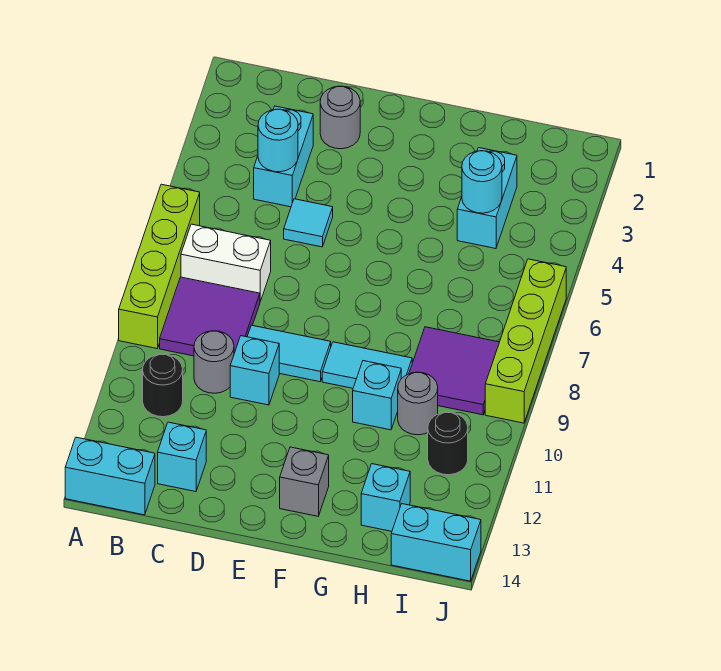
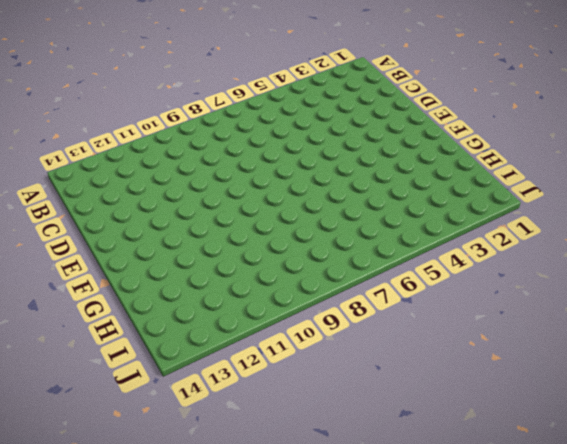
none -> lime 1x4 brick [119,184,200,348]
none -> cyan 1x2 brick [65,437,155,515]
none -> white 1x2 brick [181,224,271,301]

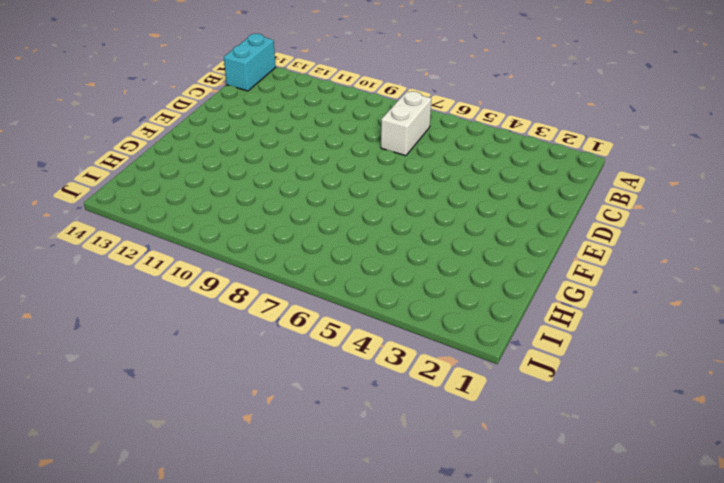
none -> lime 1x4 brick [119,184,200,348]
none -> purple 2x2 tile [160,277,260,356]
none -> black 1x1 round brick [143,354,183,417]

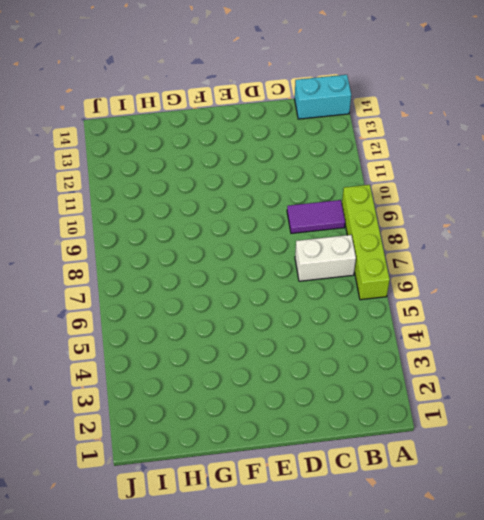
purple 1x2 tile [287,200,345,233] -> purple 2x2 tile [160,277,260,356]
none -> black 1x1 round brick [143,354,183,417]
none -> cyan 1x2 brick [254,106,313,207]
none -> grey 1x1 round brick [194,331,234,393]

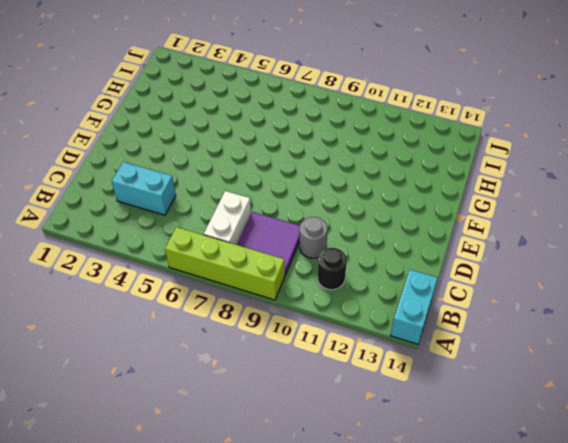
none -> cyan 1x1 brick [158,422,206,492]
none -> grey 1x1 round brick [320,86,360,149]
none -> cyan 1x1 tile [284,199,333,247]

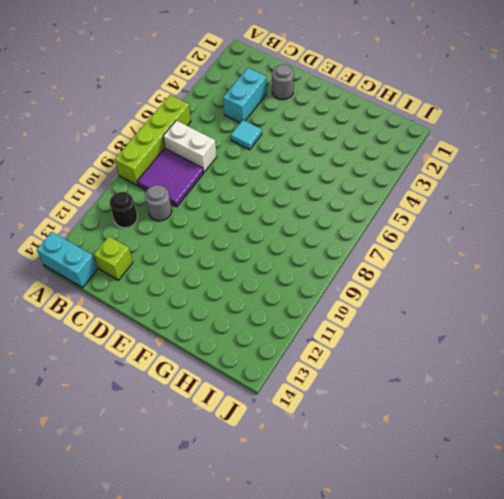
lime 1x1 brick [94,237,133,280] -> cyan 1x1 brick [158,422,206,492]
none -> cyan 1x2 tile [247,325,331,382]
none -> cyan 1x1 brick [230,336,279,405]
none -> cyan 1x2 tile [322,342,412,388]

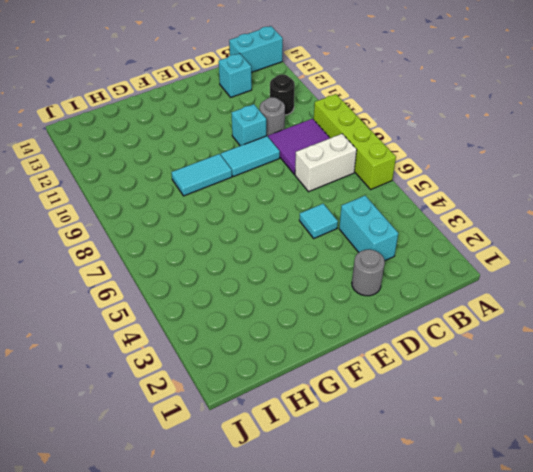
none -> grey 1x1 brick [280,447,329,516]
none -> cyan 1x1 brick [353,361,401,430]
none -> cyan 1x2 brick [457,148,517,249]

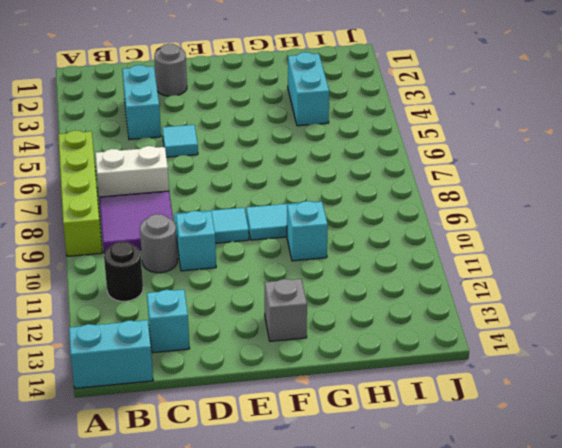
none -> purple 2x2 tile [409,327,499,415]
none -> grey 1x1 round brick [398,372,438,435]
none -> cyan 1x1 brick [361,464,410,531]

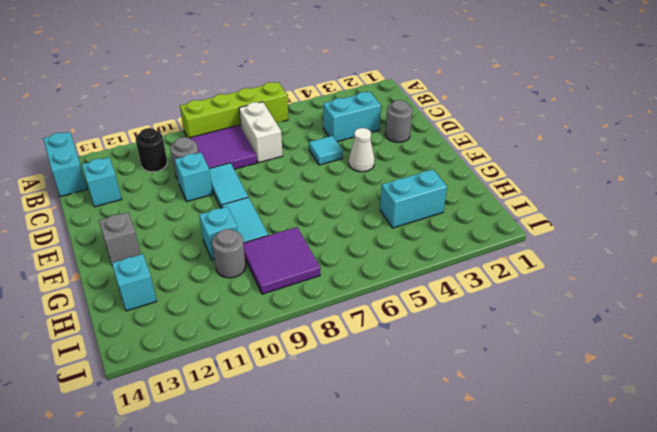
white 1x1 cone [349,128,375,172] -> none
none -> black 1x1 round brick [428,412,468,475]
none -> cyan 1x2 brick [391,504,481,581]
none -> lime 1x4 brick [485,259,566,423]

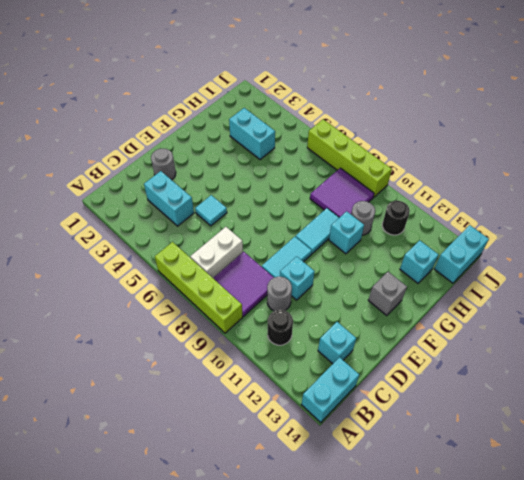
none -> cyan 1x1 round brick [258,109,298,172]
none -> cyan 1x1 round brick [462,151,502,213]

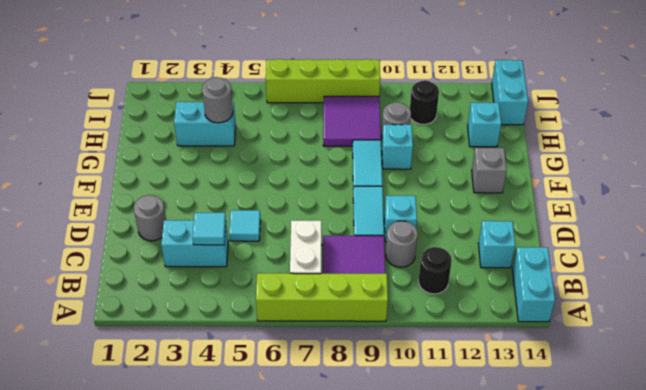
cyan 1x1 tile [192,213,226,245] -> cyan 1x1 round brick [258,109,298,172]
grey 1x1 round brick [202,77,233,123] -> cyan 1x1 round brick [462,151,502,213]

